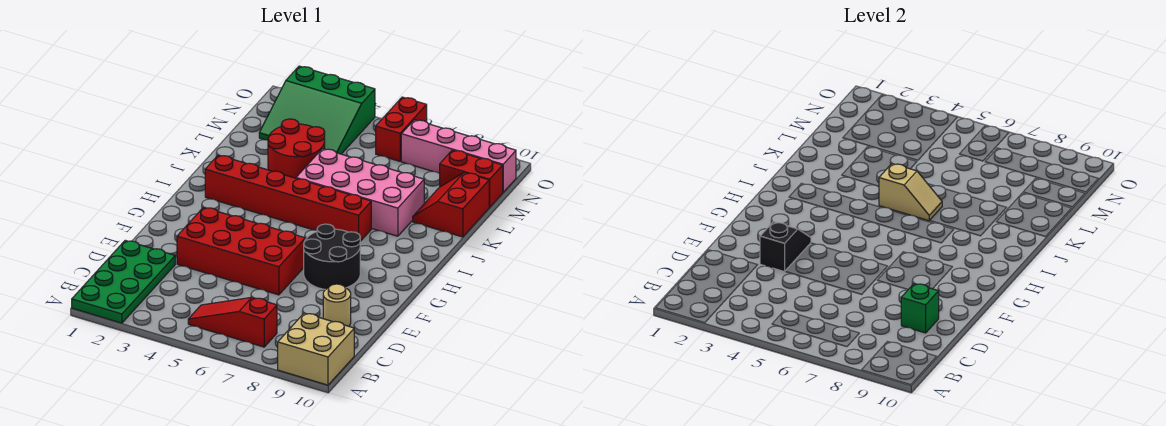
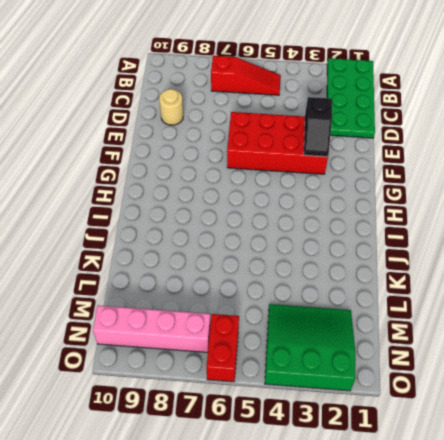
none -> tan 2x2 brick [278,313,354,385]
none -> black 2x2 round brick [304,224,360,290]
none -> red 1x6 brick [205,155,371,241]

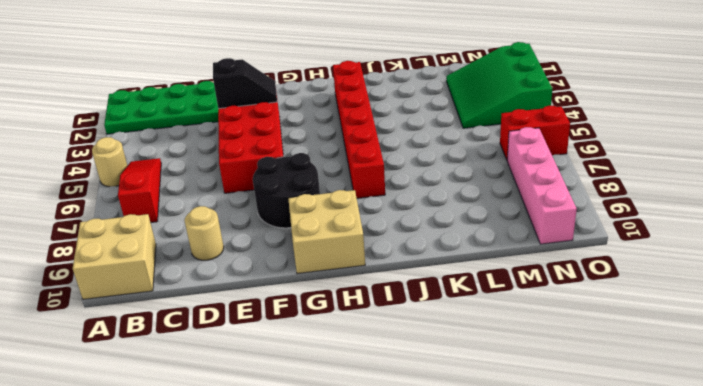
tan 1x1 round brick [92,137,127,187] -> none
tan 2x2 brick [288,190,365,274] -> none
none -> pink 2x4 brick [296,149,424,236]
none -> red 2x2 round brick [268,119,325,178]
none -> red 2x2 slope [413,172,489,237]

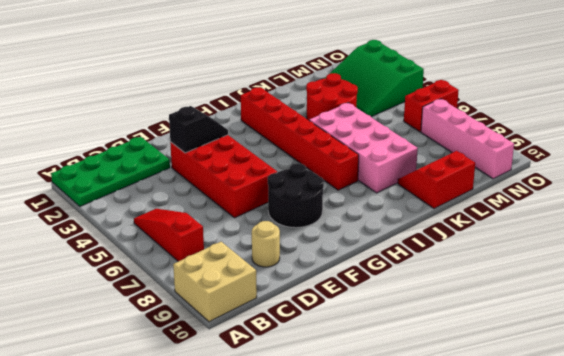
none -> red 1x2 brick [439,150,503,207]
none -> green 1x1 brick [901,283,939,333]
none -> tan 1x2 slope [879,164,942,221]

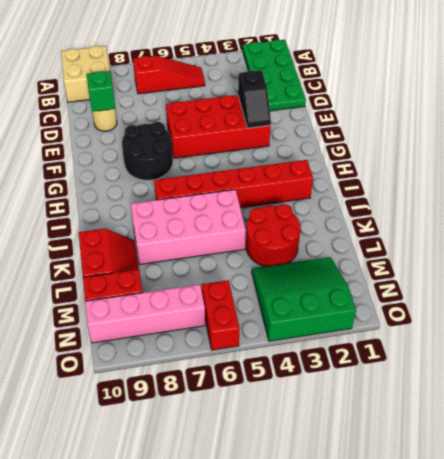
none -> tan 1x2 slope [879,164,942,221]

